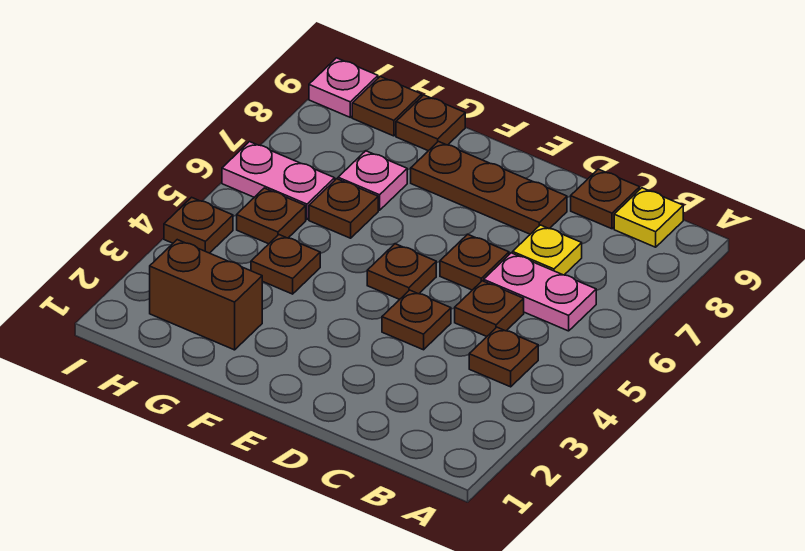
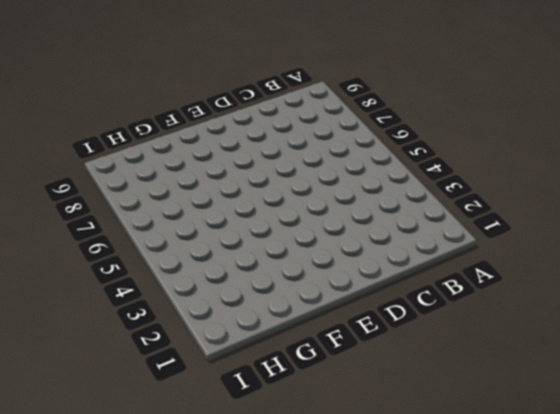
none -> brown 1x1 plate [469,327,538,387]
none -> pink 1x2 plate [484,253,596,331]
none -> yellow 1x1 plate [614,188,683,247]

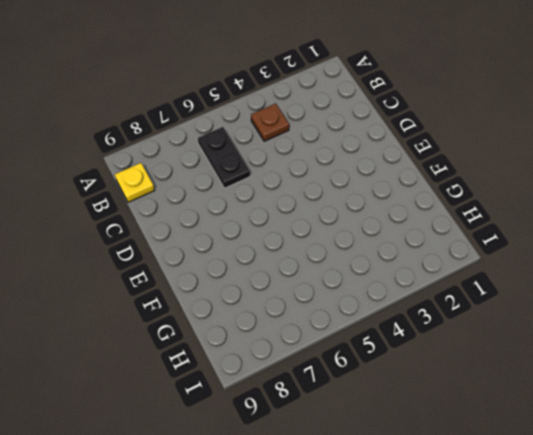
black 1x2 plate [198,127,250,188] -> pink 1x2 plate [484,253,596,331]
none -> brown 1x1 plate [455,281,524,336]
none -> yellow 1x1 plate [513,225,582,275]
none -> brown 1x1 plate [571,169,640,229]

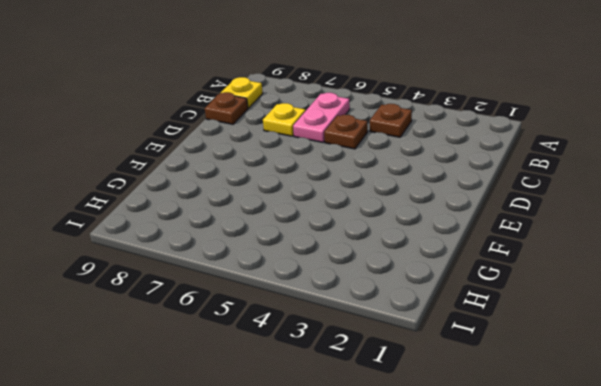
none -> brown 1x1 plate [382,290,451,350]
none -> brown 1x1 plate [440,234,509,290]
none -> brown 1x3 plate [411,142,567,234]

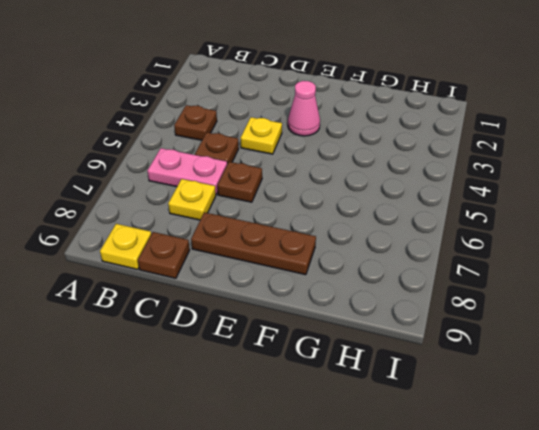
yellow 1x1 plate [241,117,282,154] -> brown 1x1 plate [382,290,451,350]
pink 1x1 cone [288,81,320,136] -> none
none -> brown 1x1 plate [367,244,436,299]
none -> brown 1x2 brick [150,240,262,350]
none -> brown 1x1 plate [251,235,320,294]

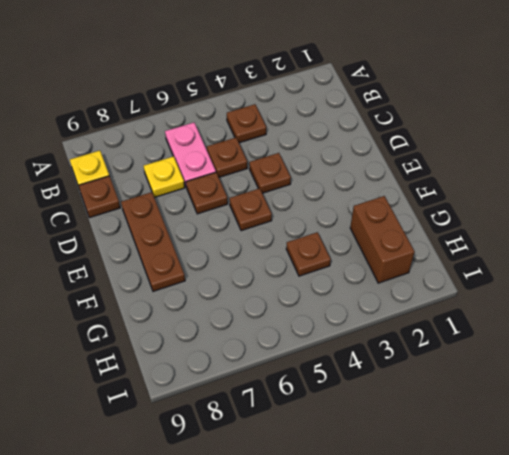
none -> brown 1x1 plate [309,179,378,238]
none -> pink 1x1 plate [338,151,407,210]
none -> brown 1x1 plate [396,95,465,151]

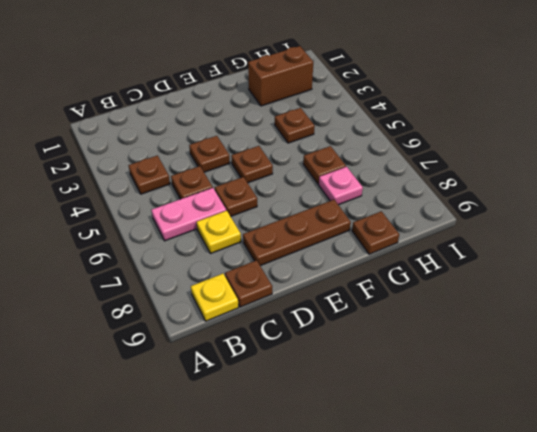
none -> brown 1x1 plate [237,188,306,244]
none -> pink 1x2 plate [222,142,335,220]
none -> brown 1x1 plate [352,77,422,136]

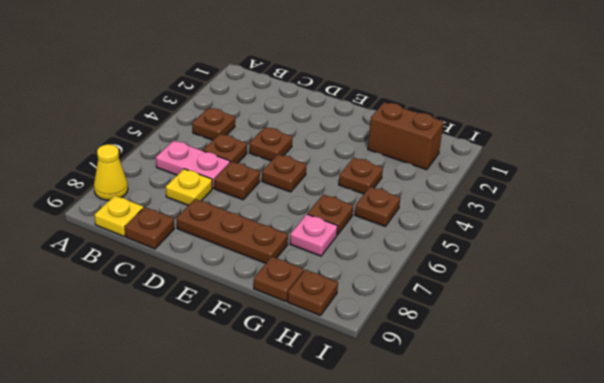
yellow 1x1 cone [94,144,128,200] -> none
none -> pink 1x2 plate [222,142,335,220]
none -> brown 1x1 plate [164,197,233,253]
none -> pink 1x1 plate [309,58,378,117]

